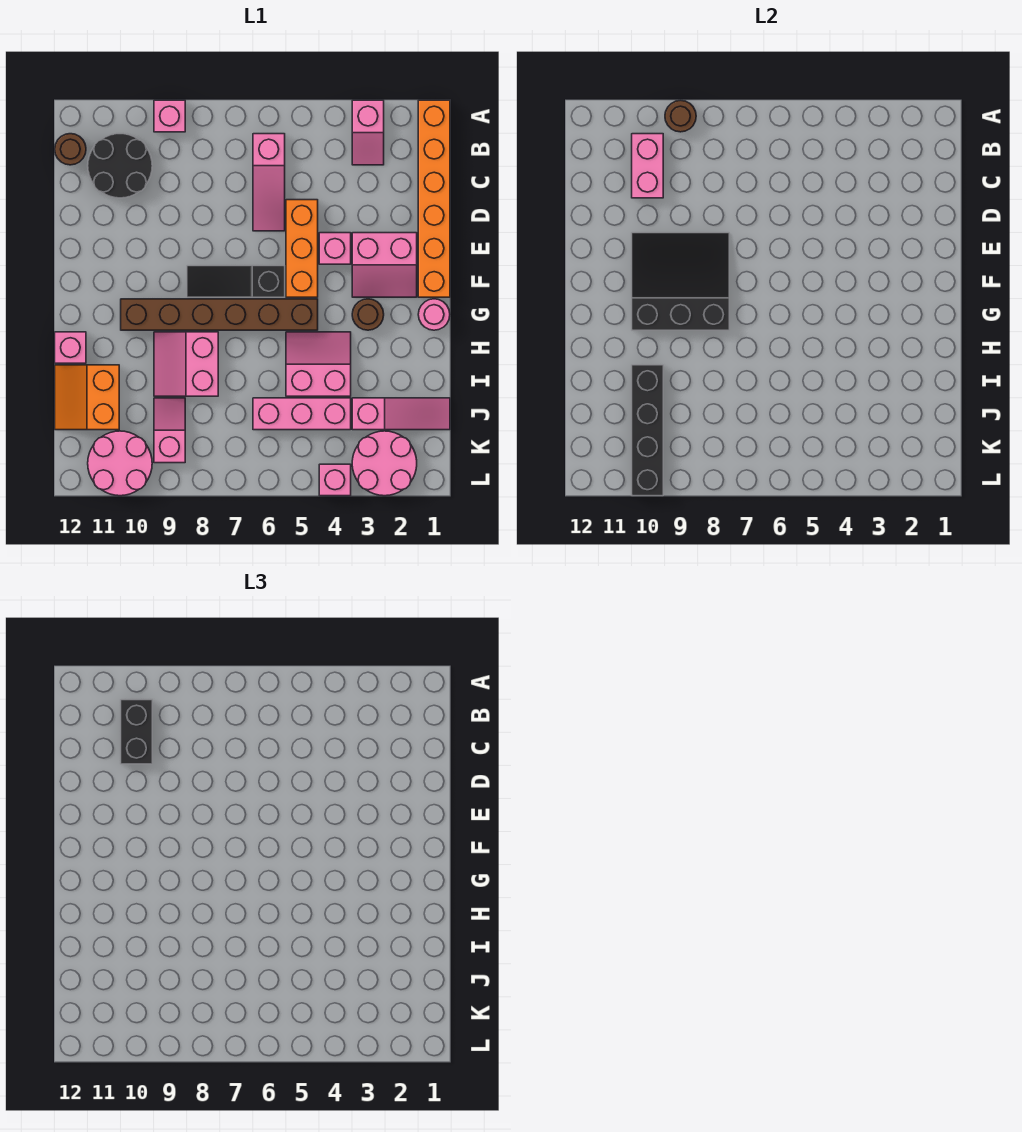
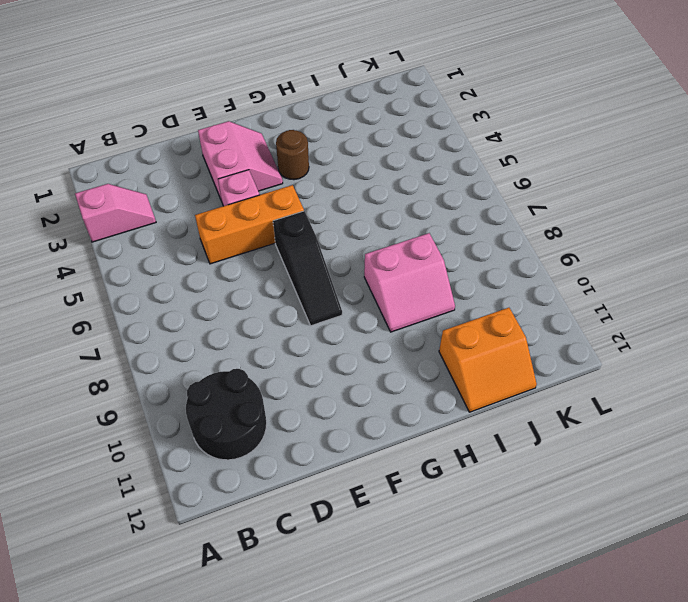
none -> orange 1x6 brick [418,100,450,297]
none -> pink 1x1 brick [154,100,185,132]
none -> pink 1x3 slope [253,134,285,231]

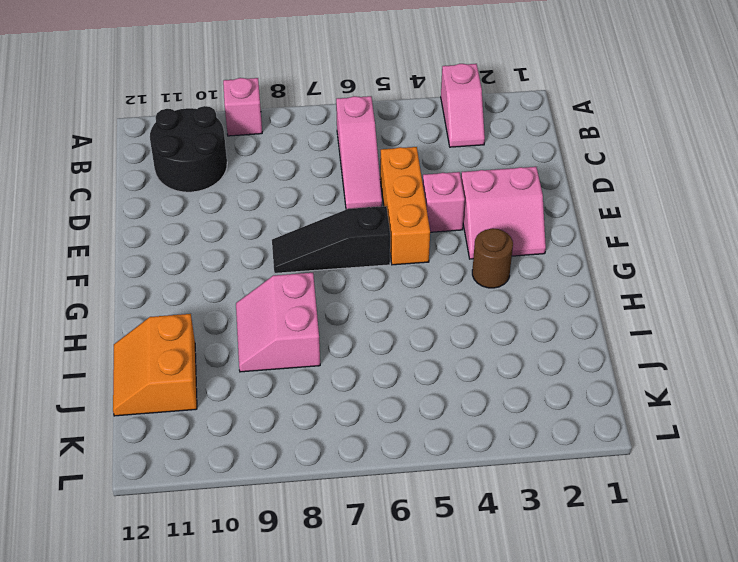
none -> orange 1x6 brick [418,100,450,297]
none -> brown 1x1 round brick [55,134,86,165]
none -> pink 1x1 round brick [418,299,450,330]

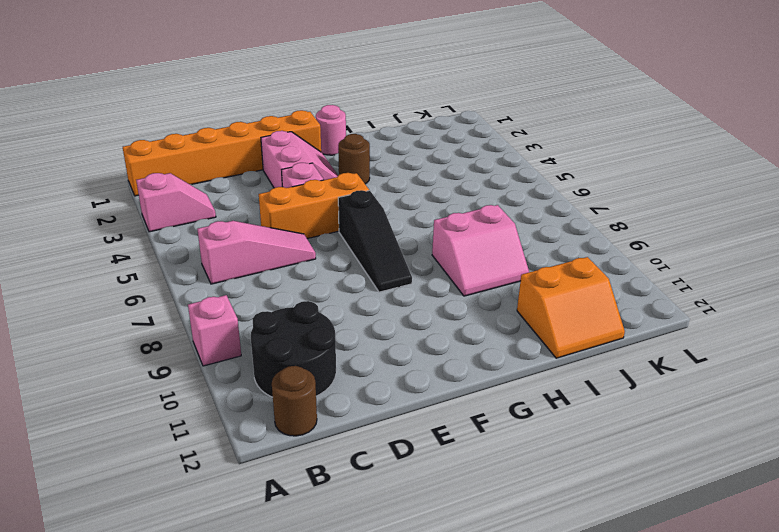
none -> brown 1x6 brick [121,299,318,330]
none -> pink 2x2 slope [286,332,351,396]
none -> pink 1x1 brick [55,332,86,363]

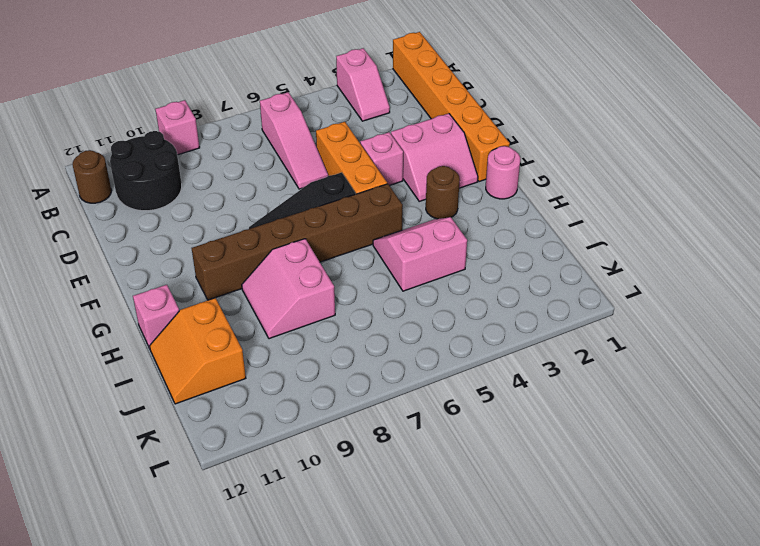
none -> pink 1x3 slope [352,398,450,430]
none -> pink 1x3 brick [253,398,351,430]
none -> pink 1x2 slope [154,398,185,463]

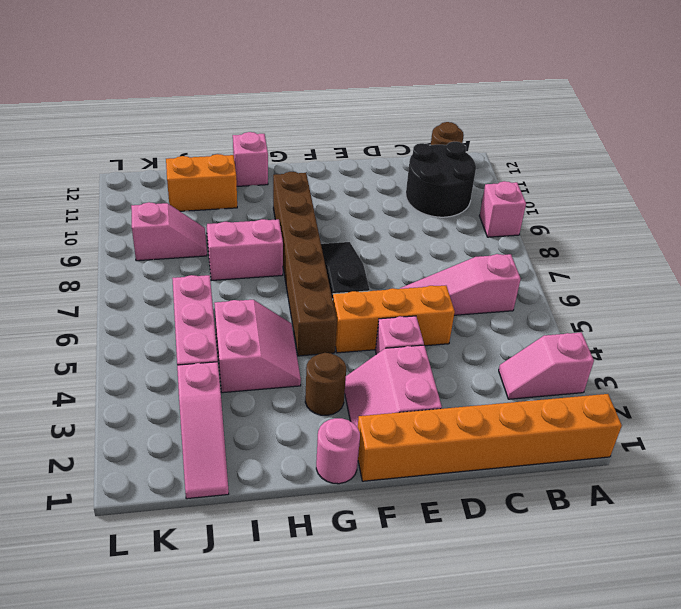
none -> pink 2x2 round brick [352,431,417,496]
none -> pink 2x2 round brick [88,431,152,496]
none -> pink 1x1 brick [319,464,351,496]

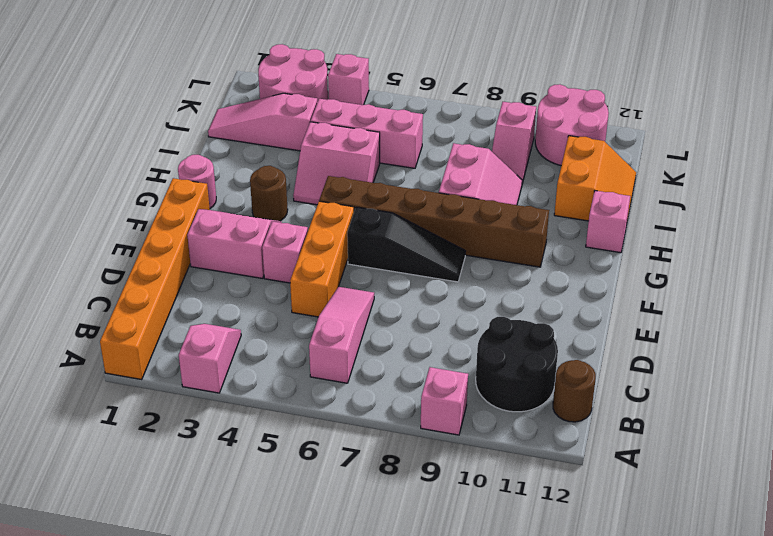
none -> brown 1x1 round brick [665,100,696,132]
none -> pink 1x2 brick [632,134,663,198]
none -> black 3x3 slope [632,233,729,330]

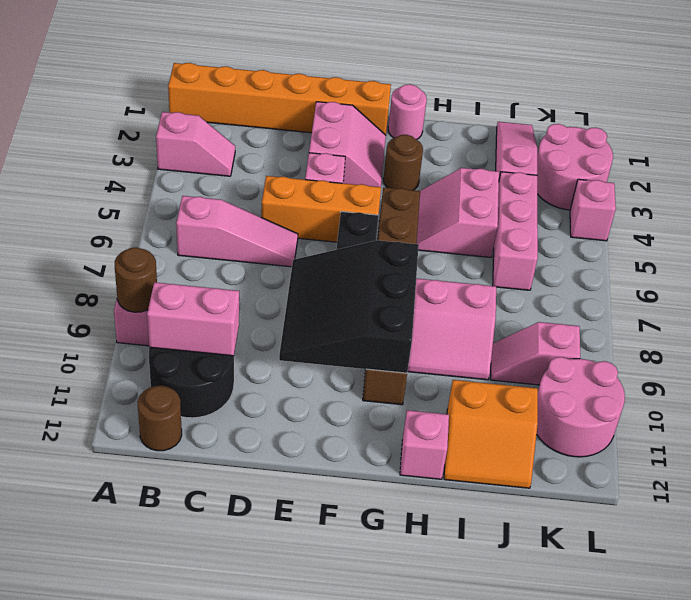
none -> black 1x4 brick [632,365,663,496]
none -> black 1x2 brick [121,700,152,764]

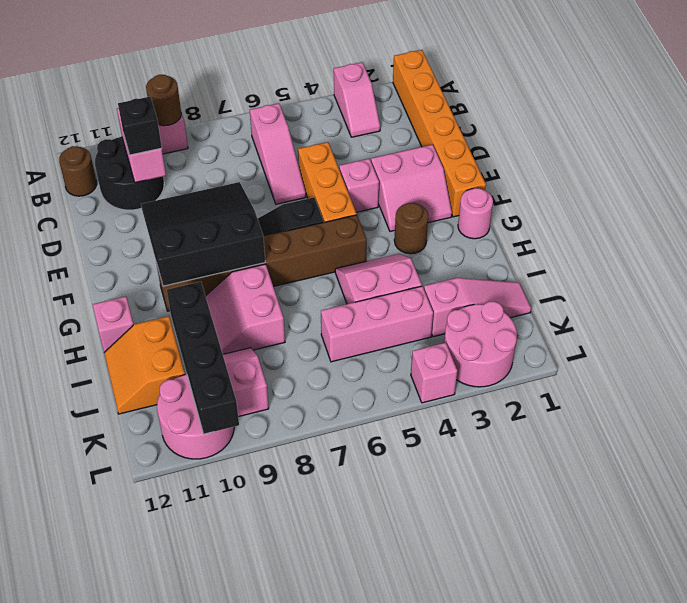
black 1x1 brick [118,97,162,155] -> black 1x2 brick [121,700,152,764]

